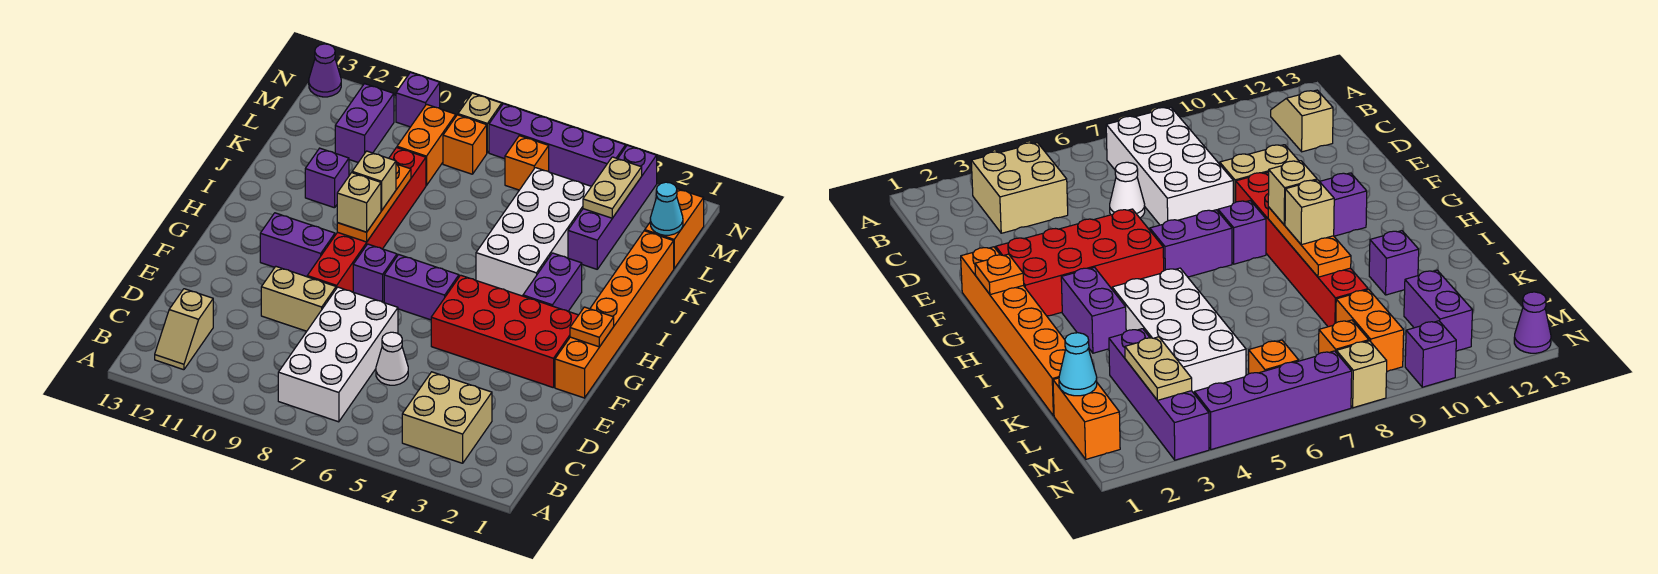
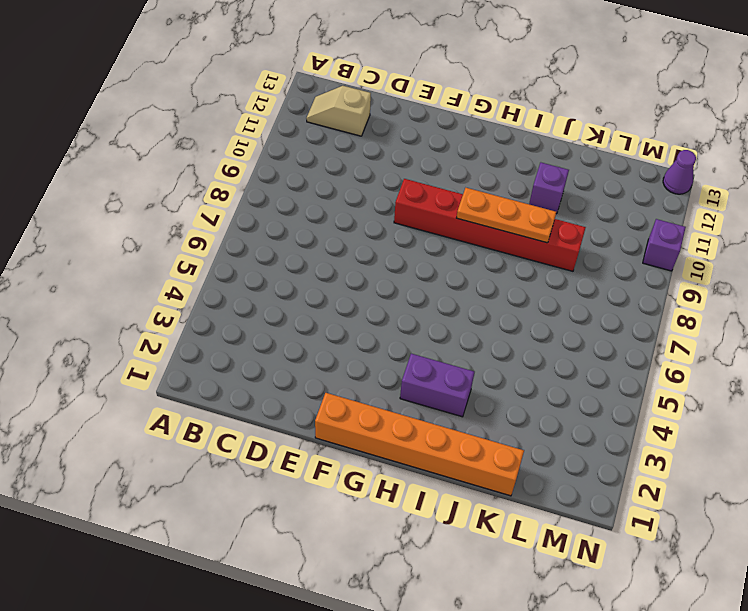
none -> tan 2x2 brick [402,372,492,463]
none -> white 2x4 brick [278,287,398,422]
none -> white 1x1 cone [376,332,408,385]
none -> tan 1x2 brick [261,267,336,331]

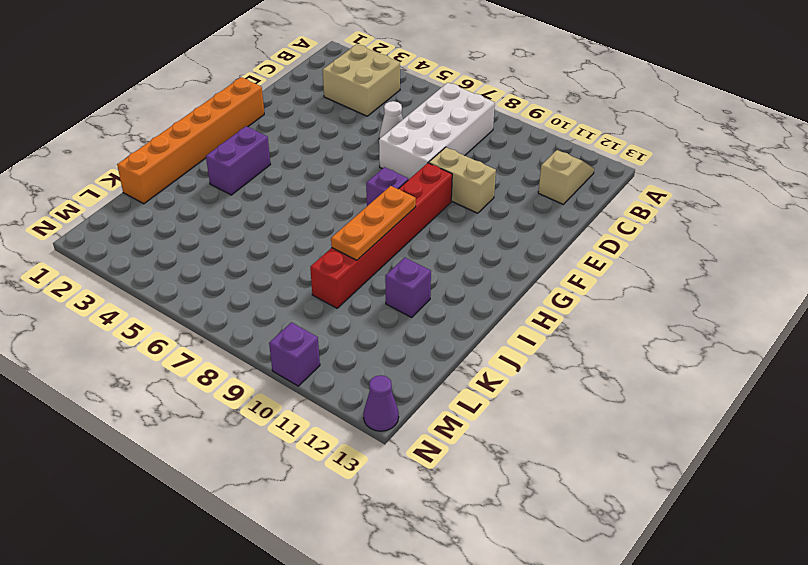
none -> red 2x4 brick [431,275,578,388]
none -> purple 1x2 brick [384,255,459,320]
none -> purple 1x2 brick [260,213,335,277]
none -> white 2x4 brick [476,168,591,296]

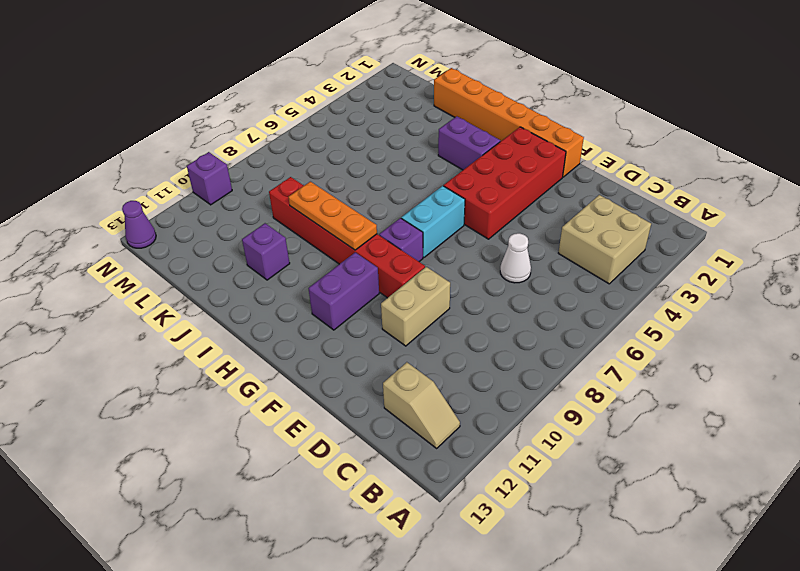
cyan 1x2 brick [401,186,465,258] -> purple 1x2 brick [384,255,459,320]
none -> white 2x4 brick [278,287,398,422]
none -> white 2x4 brick [476,168,591,296]
none -> purple 1x4 brick [568,145,657,269]
none -> orange 1x2 brick [645,189,704,268]

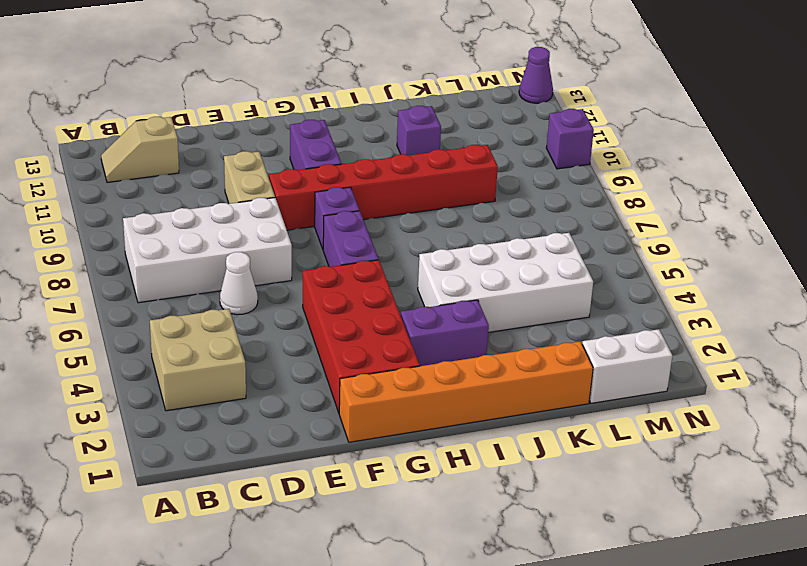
white 1x2 brick [582,329,672,403] -> orange 1x2 brick [645,189,704,268]
none -> purple 1x4 brick [568,145,657,269]
none -> orange 1x2 brick [397,104,456,185]
none -> purple 1x2 brick [335,84,394,162]
none -> orange 1x1 brick [505,136,549,190]

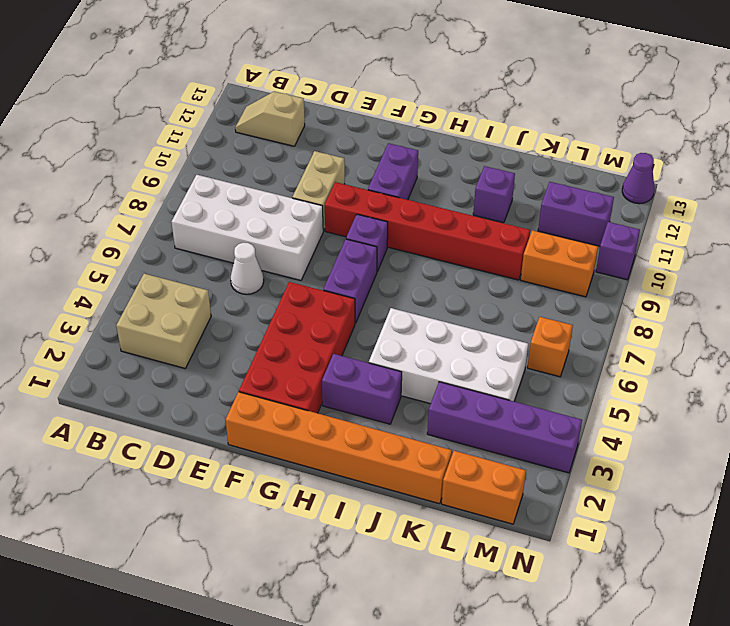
none -> orange 1x1 brick [443,115,487,174]
none -> purple 1x4 brick [489,104,626,186]
none -> tan 1x1 brick [458,93,502,153]
none -> orange 1x1 plate [570,307,614,347]

